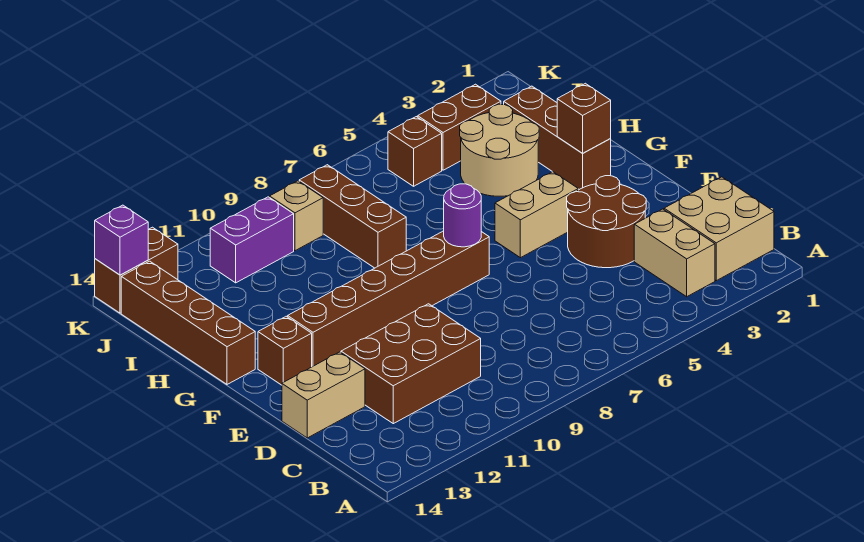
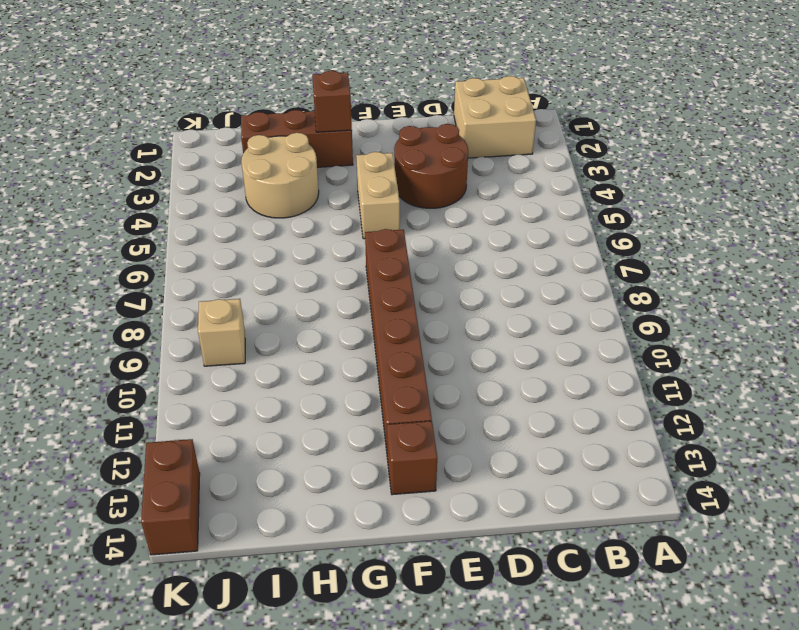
none -> tan 1x2 brick [634,209,715,297]
none -> brown 2x3 brick [341,304,481,424]
none -> tan 1x2 brick [282,352,365,438]

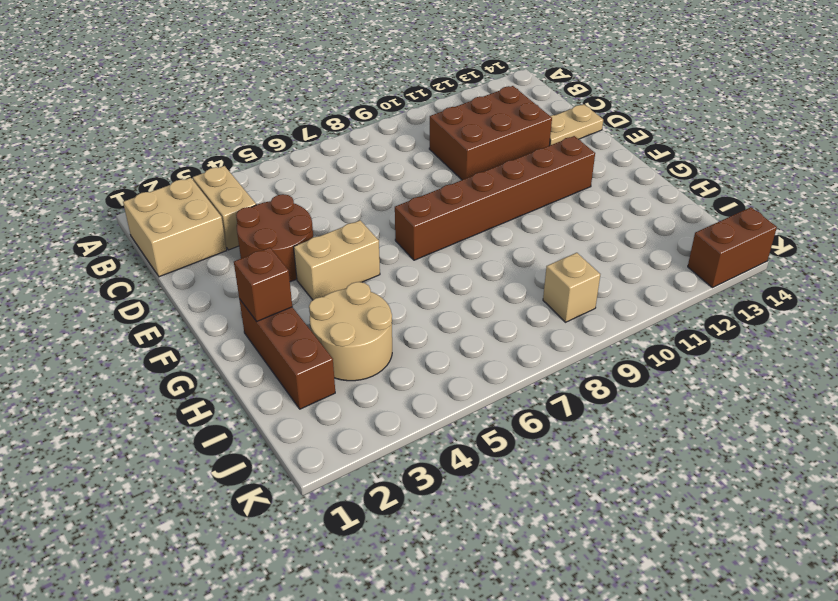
tan 1x2 plate [549,104,603,146] -> tan 1x2 brick [282,352,365,438]
none -> brown 1x1 brick [258,316,312,385]
none -> brown 1x4 brick [121,261,255,384]
none -> brown 1x3 brick [299,165,406,268]

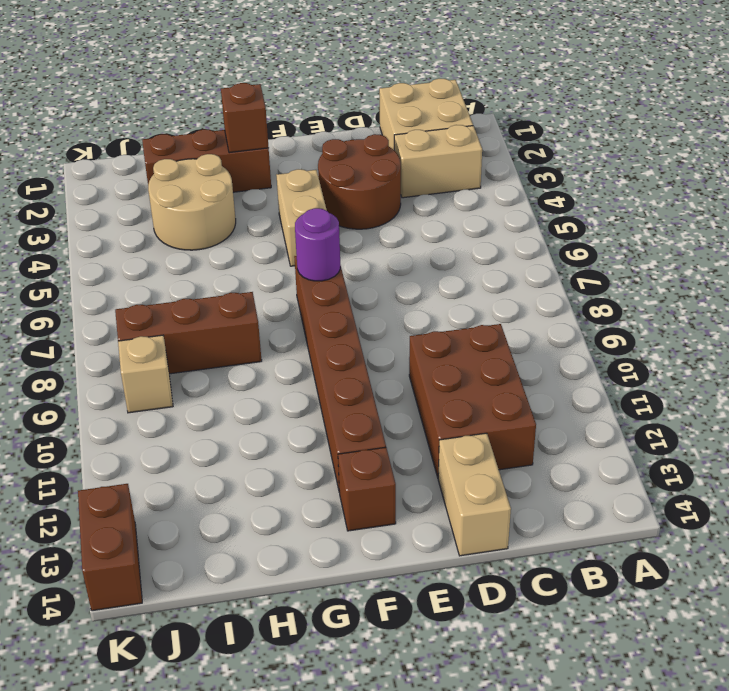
none -> brown 1x4 brick [121,261,255,384]
none -> brown 1x2 brick [418,84,501,170]
none -> brown 1x1 brick [388,117,442,186]

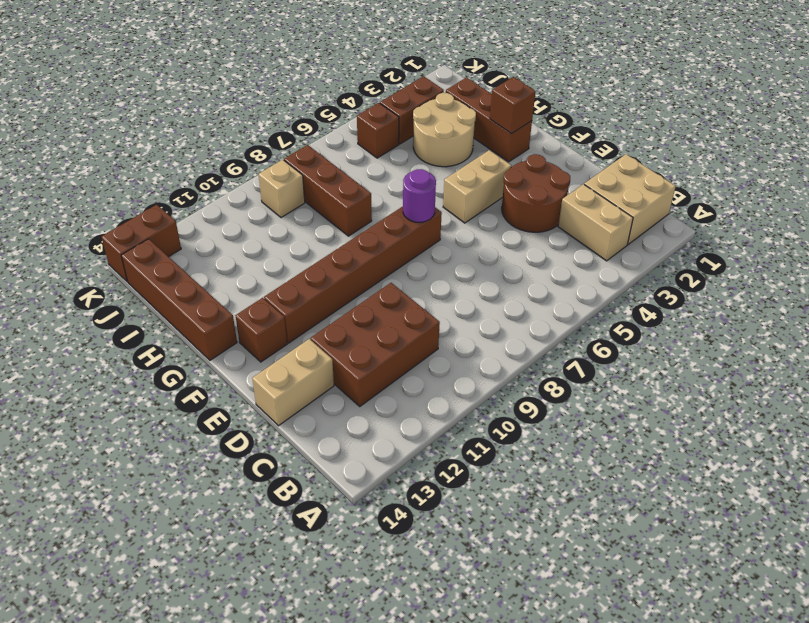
none -> purple 1x2 brick [210,197,294,283]
none -> purple 1x1 brick [95,205,149,275]

